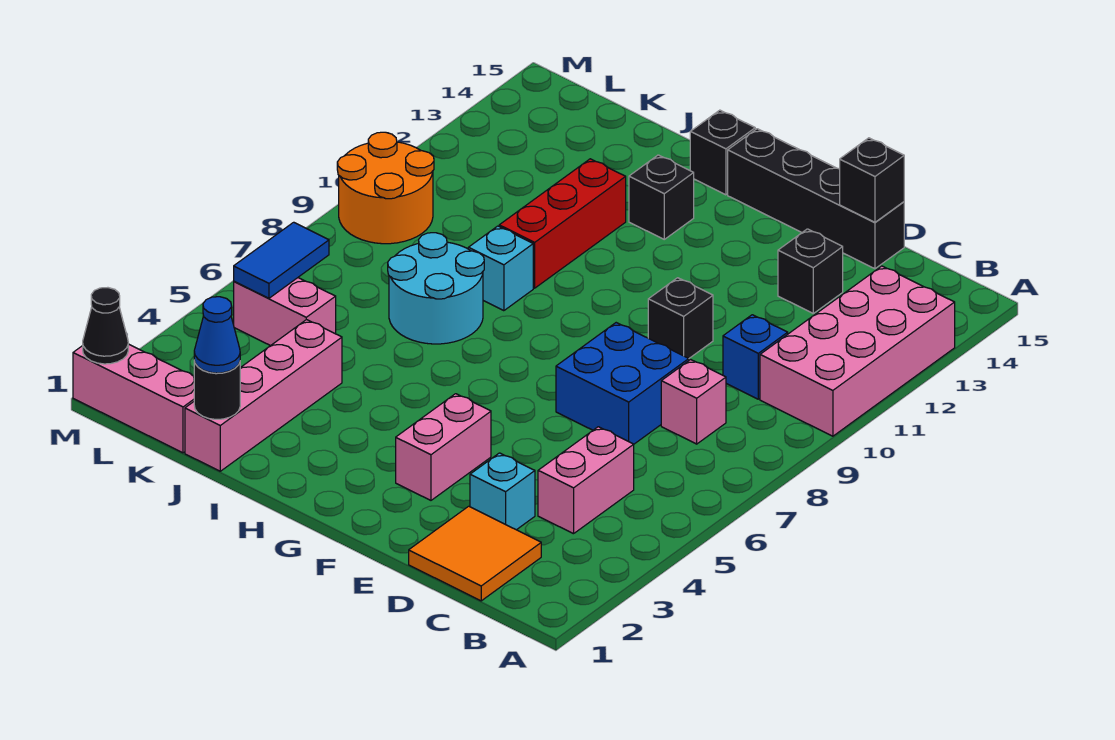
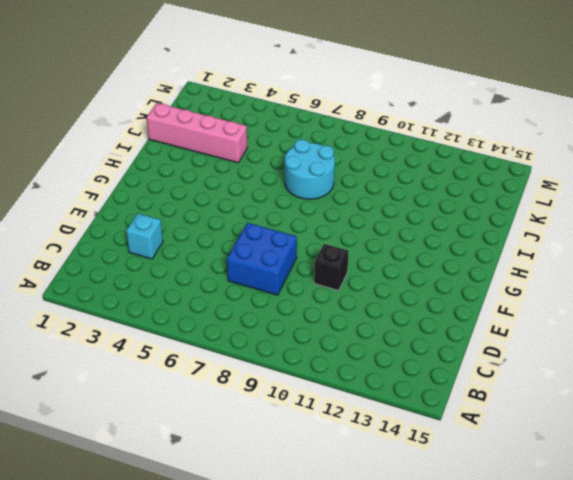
none -> pink 2x4 brick [760,266,955,436]
none -> orange 2x2 tile [409,506,541,601]
none -> pink 1x2 brick [538,427,634,534]

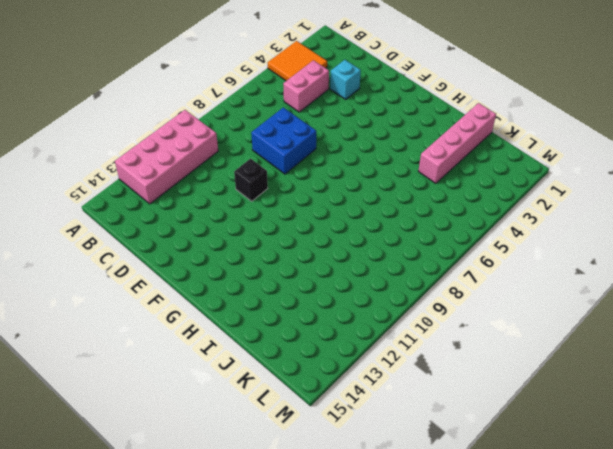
orange 2x2 tile [268,41,327,81] -> orange 2x2 tile moved to [409,506,541,601]
none -> pink 1x1 brick [661,360,726,444]
none -> blue 1x1 brick [723,315,788,399]
none -> black 1x1 brick [778,229,843,313]

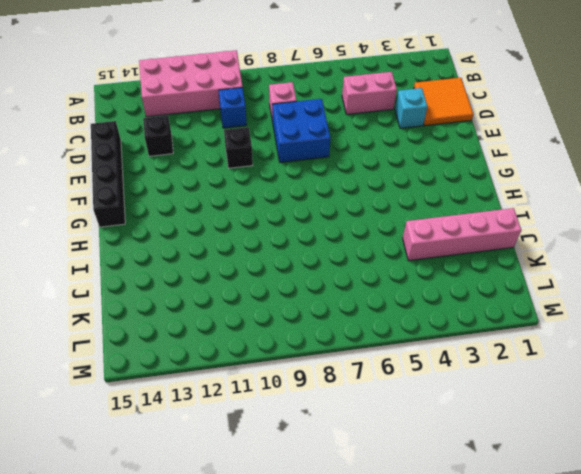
none -> pink 1x2 brick [396,394,491,500]
none -> black 1x1 brick [629,155,694,239]
none -> black 1x1 brick [690,110,755,195]

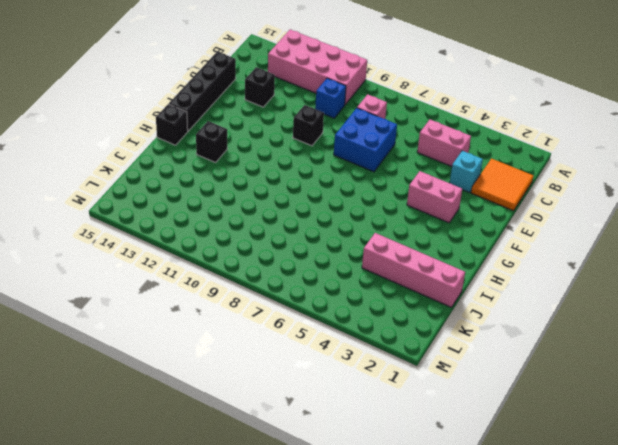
none -> cyan 2x2 round brick [388,233,484,344]
none -> cyan 1x1 brick [468,226,533,311]
none -> red 1x3 brick [499,159,626,288]

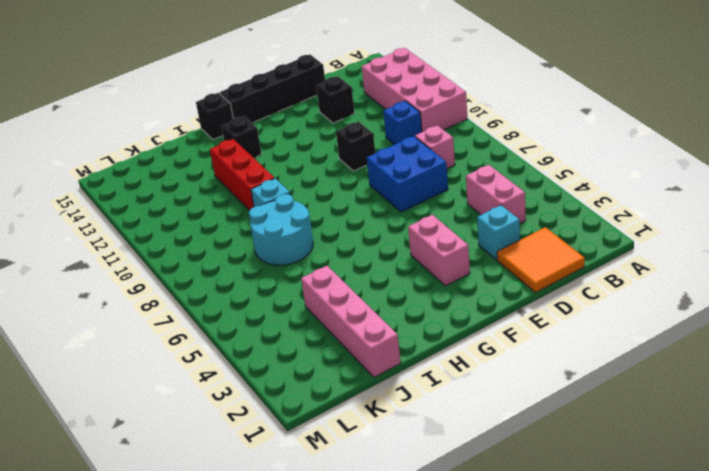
none -> pink 1x3 brick [73,344,194,453]
none -> pink 1x2 brick [234,278,336,346]
none -> orange 2x2 round brick [337,132,434,244]

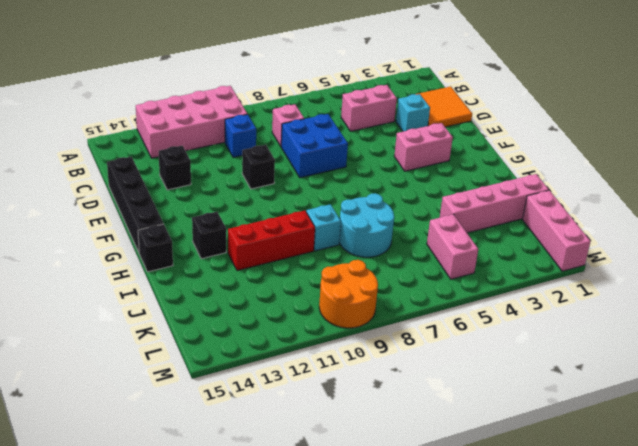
none -> black 1x1 brick [840,138,904,222]
none -> black 1x1 round brick [194,360,240,419]
none -> blue 1x2 tile [234,222,329,298]

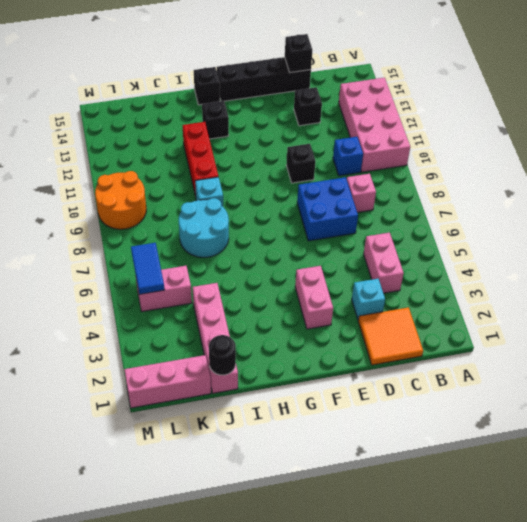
none -> black 1x1 cone [83,288,128,364]
none -> blue 1x1 cone [194,297,240,373]

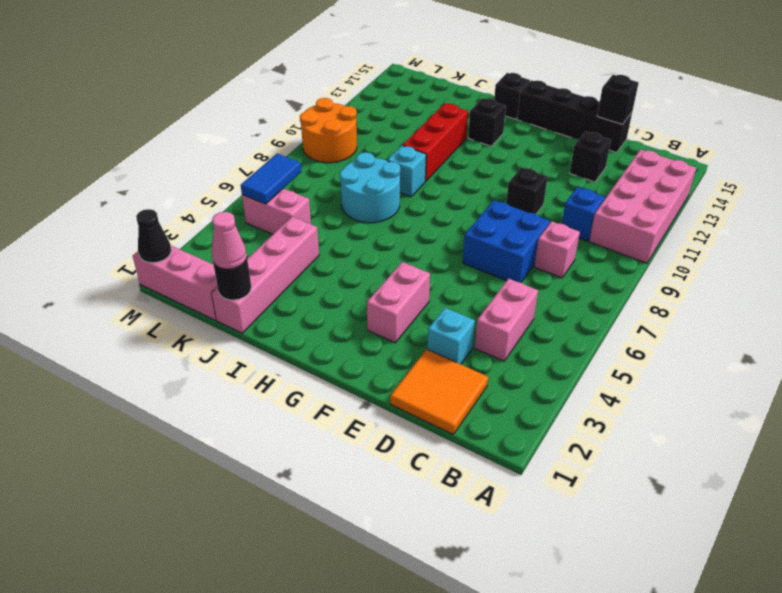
pink 1x1 cone [212,212,247,269] -> blue 1x1 cone [194,297,240,373]

